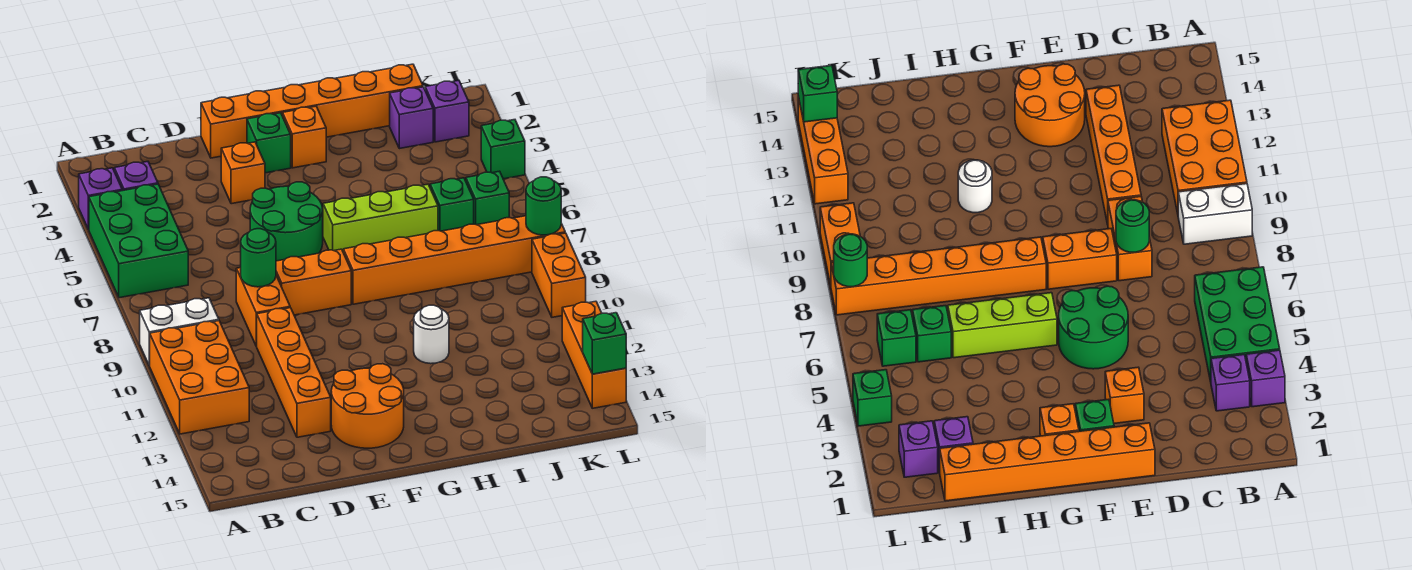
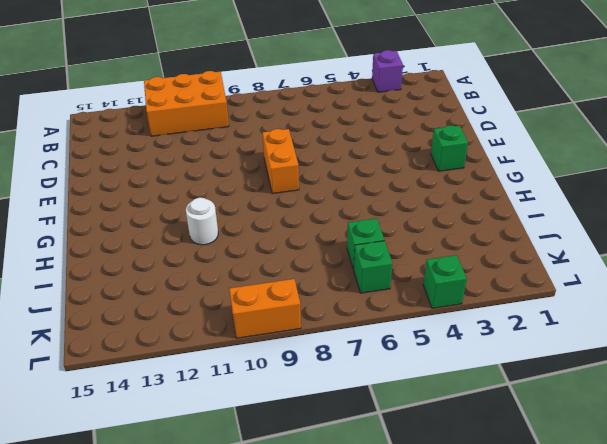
none -> green 2x3 brick [89,184,188,298]
none -> white 1x2 brick [140,298,219,366]
none -> purple 1x1 brick [114,162,158,191]

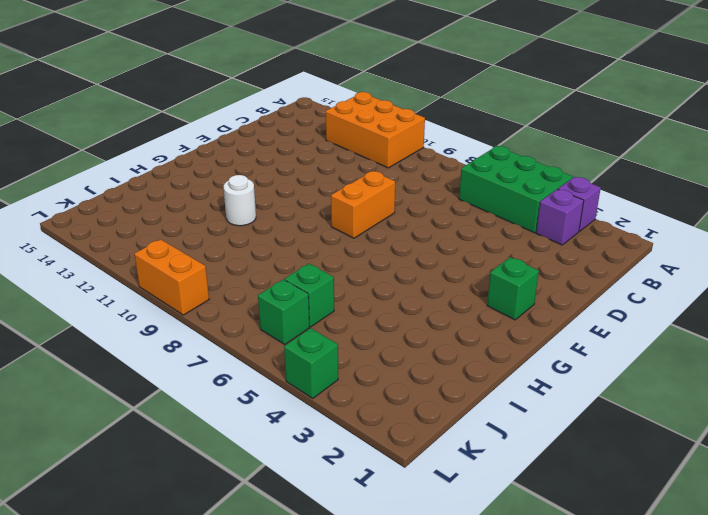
none -> white 1x2 brick [140,298,219,366]
none -> orange 1x2 brick [236,268,290,346]
none -> orange 1x4 brick [256,308,331,437]

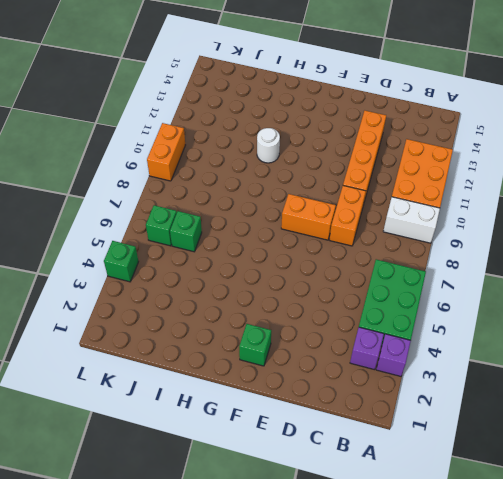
none -> orange 1x6 brick [201,64,423,158]
none -> orange 1x1 brick [221,142,265,204]
none -> green 2x2 round brick [250,182,323,261]

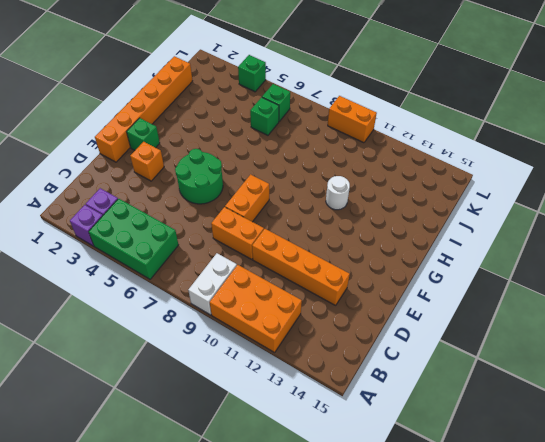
none -> orange 2x2 round brick [331,364,404,448]
none -> orange 1x1 brick [283,106,326,168]
none -> lime 1x3 brick [323,184,438,251]

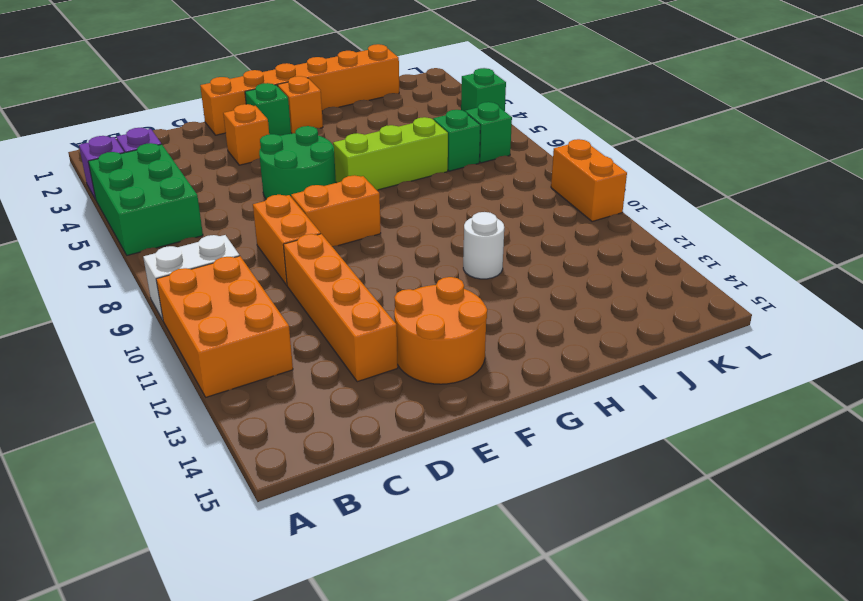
none -> orange 1x6 brick [343,216,565,304]
none -> purple 1x1 brick [390,87,433,149]
none -> purple 1x1 brick [425,81,469,142]

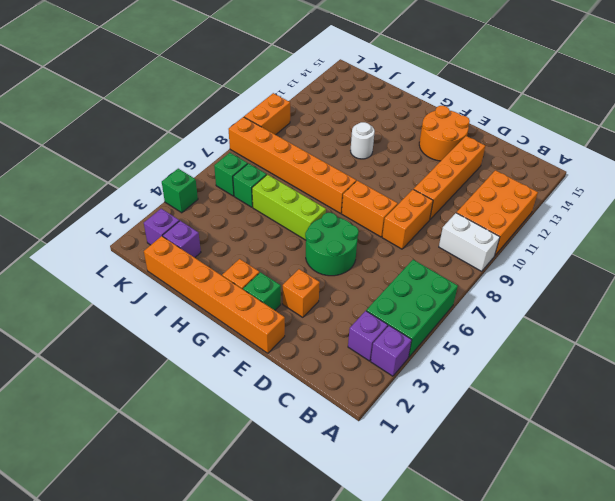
none -> orange 1x3 brick [562,301,626,408]
none -> green 1x1 round brick [241,229,276,287]
none -> green 1x1 round brick [526,177,561,235]

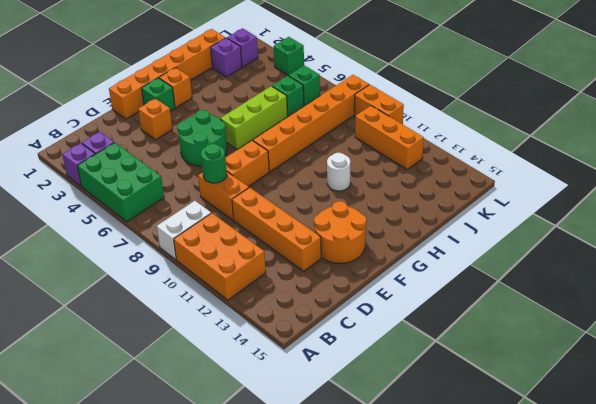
orange 1x3 brick [355,106,424,170] -> orange 1x3 brick moved to [562,301,626,408]
none -> green 1x1 round brick [526,177,561,235]
none -> green 1x1 brick [583,313,626,374]

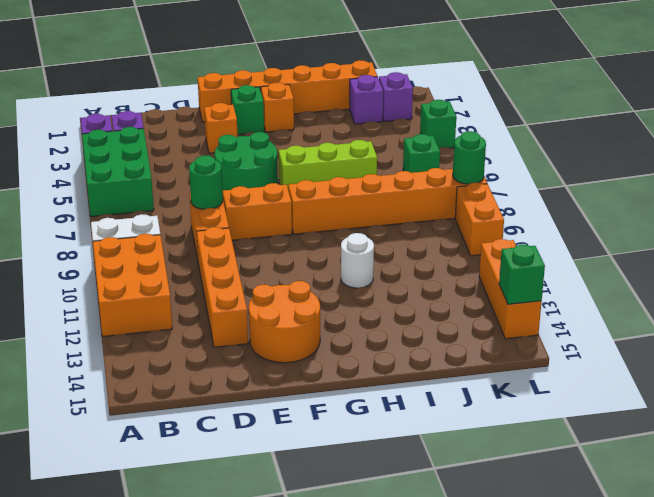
none -> green 1x1 brick [430,178,474,231]

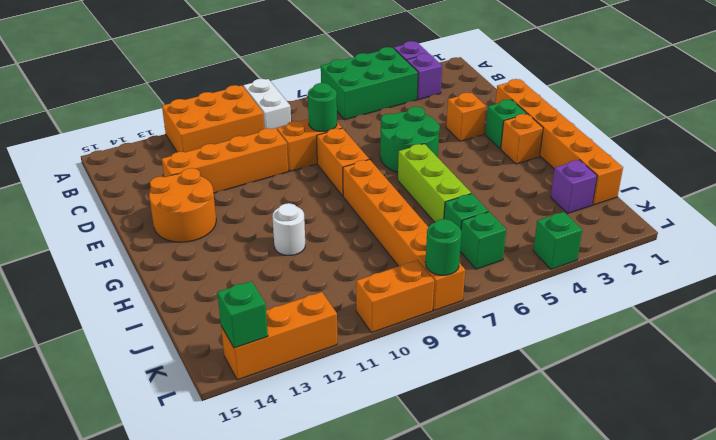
none -> purple 1x1 brick [425,81,469,142]

